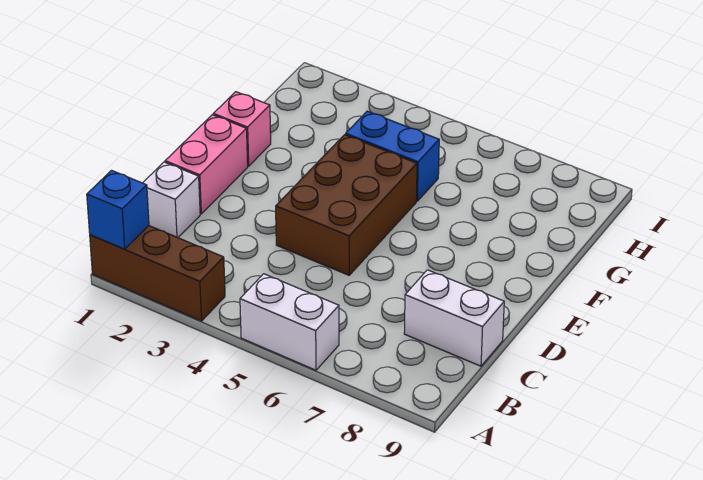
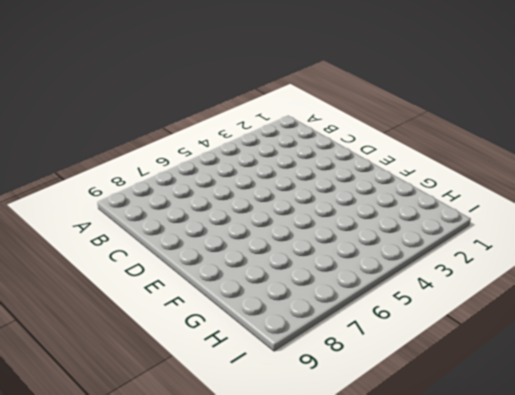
none -> brown 1x3 brick [90,226,225,321]
none -> white 1x2 brick [240,274,339,370]

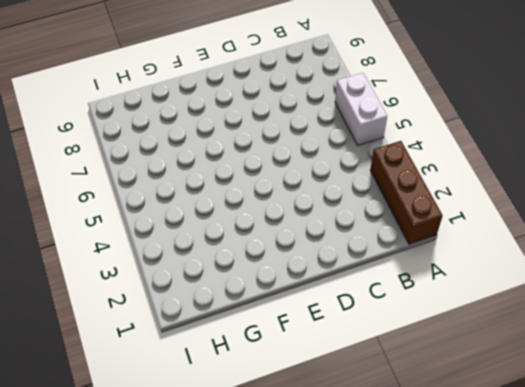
none -> white 1x1 brick [143,162,200,238]
none -> white 1x2 brick [404,270,504,366]

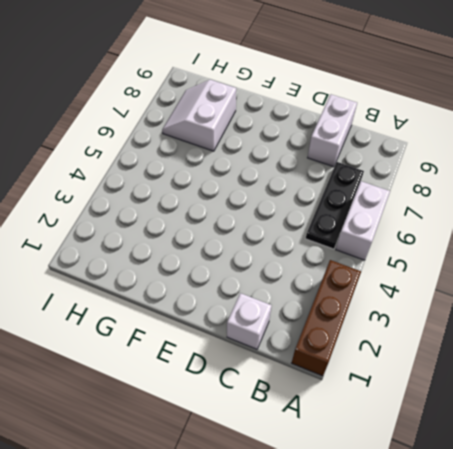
black 1x3 plate [306,162,364,249] -> none
white 2x2 slope [162,80,236,151] -> none
none -> pink 1x2 brick [165,115,248,214]
none -> brown 2x3 brick [276,135,417,275]

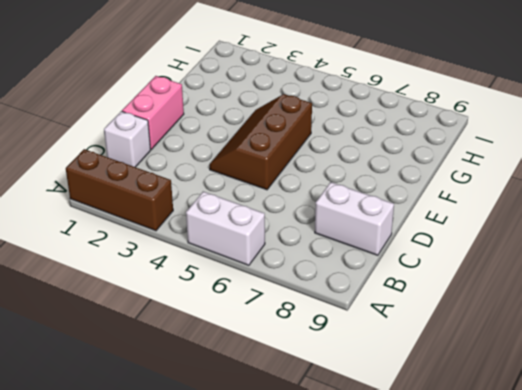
brown 2x3 slope [209,94,312,190] -> brown 2x3 brick [276,135,417,275]
none -> pink 1x1 brick [213,92,271,166]
none -> blue 1x2 brick [346,111,439,201]

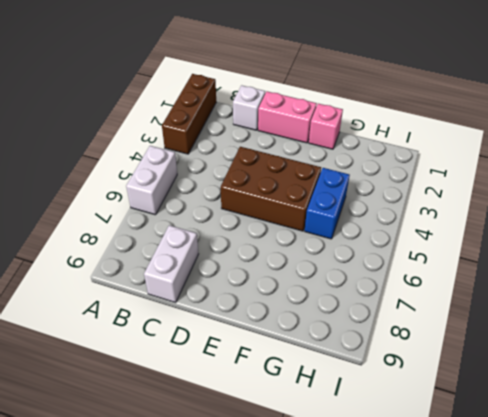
none -> blue 1x1 brick [87,170,149,249]

